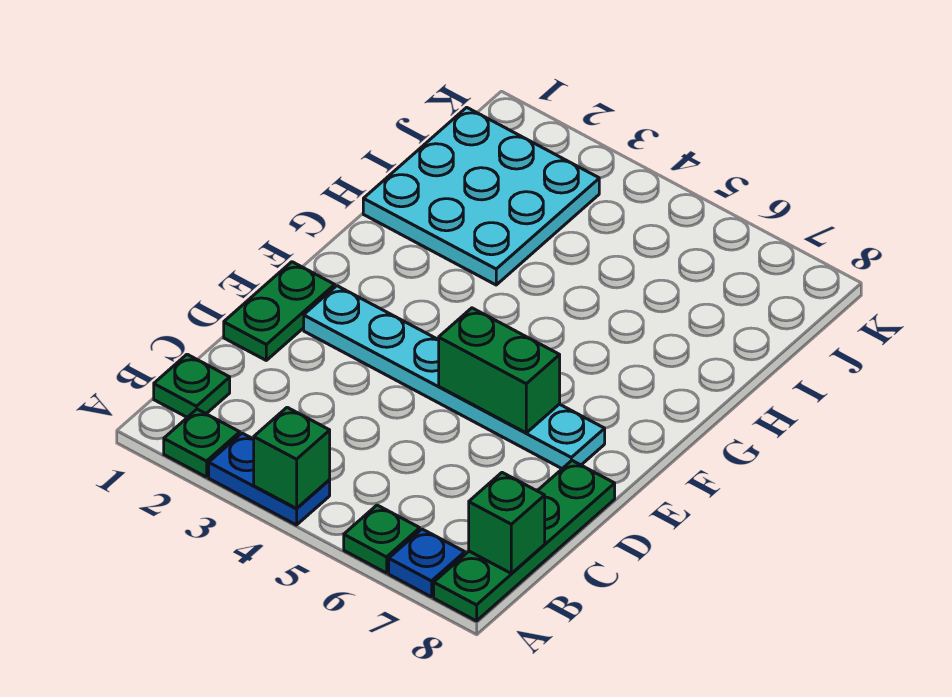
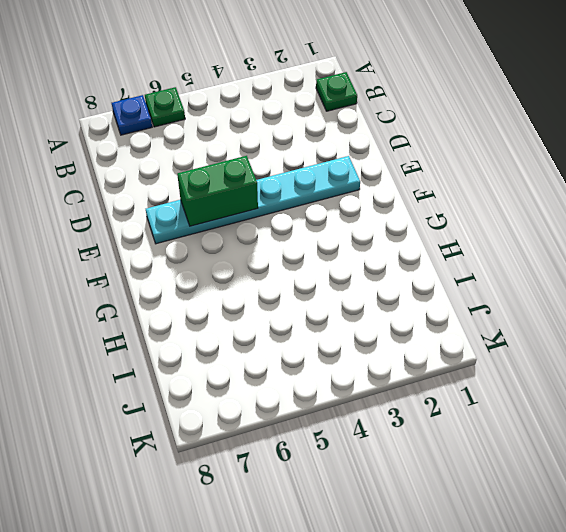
none -> green 1x1 plate [164,409,240,477]
none -> blue 1x2 plate [209,433,330,525]
none -> green 1x4 plate [434,461,615,621]

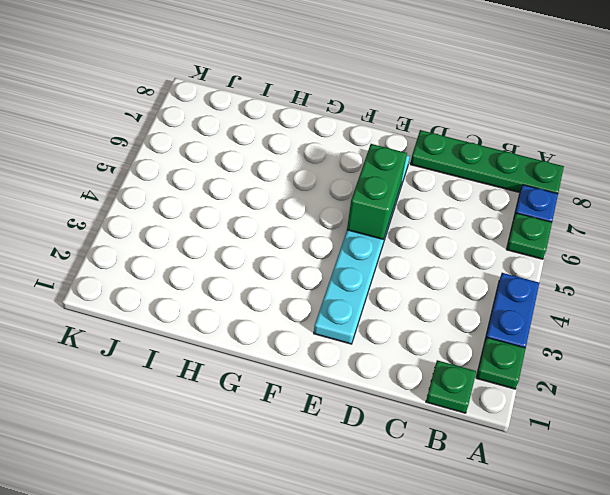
none -> green 1x2 plate [224,262,335,360]
none -> cyan 3x3 plate [363,107,599,285]
none -> green 1x1 brick [254,407,330,508]

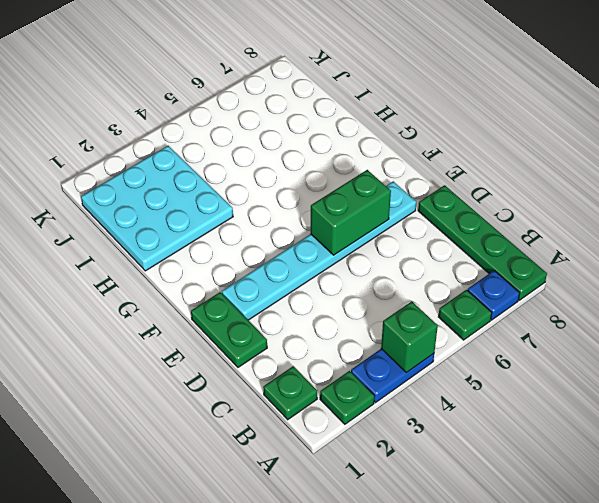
none -> green 1x1 brick [469,473,545,573]

